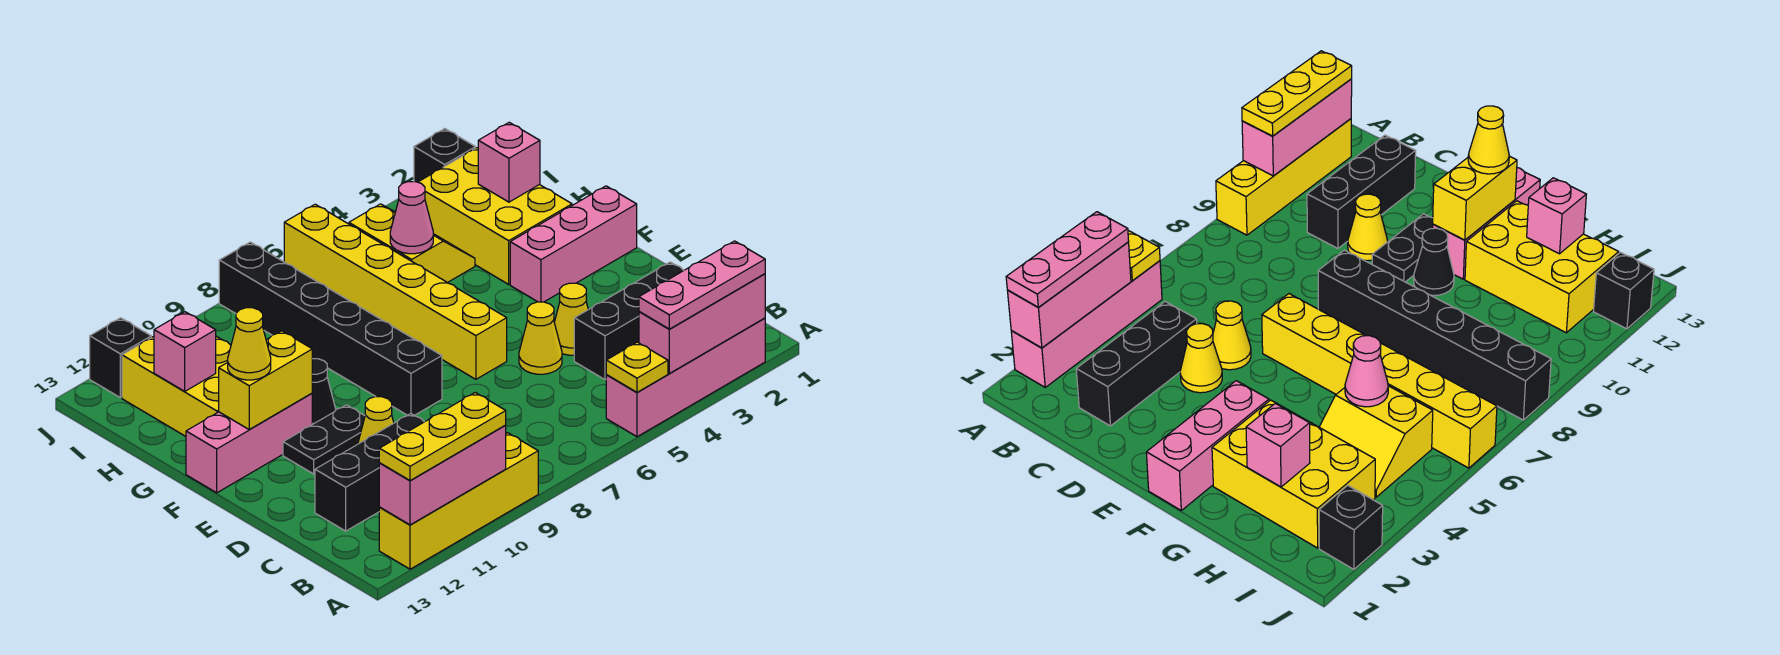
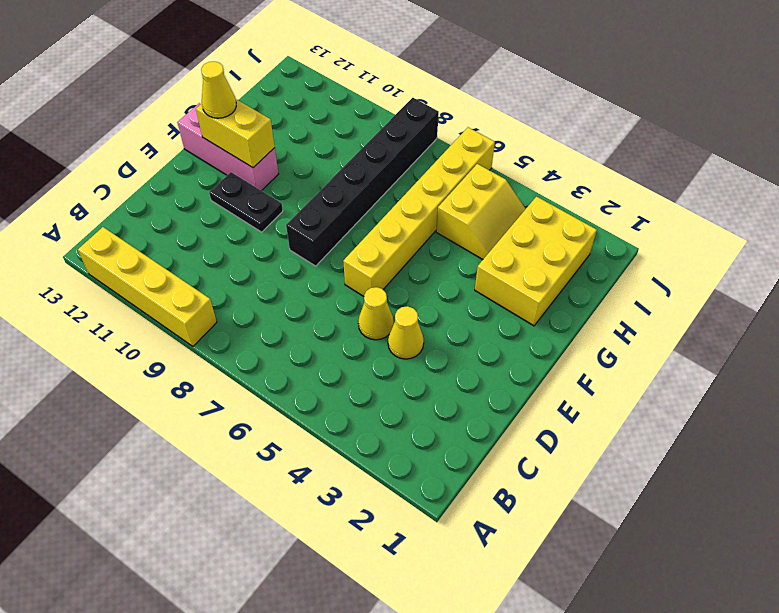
none -> pink 1x4 brick [606,318,765,437]
none -> black 1x3 brick [574,262,684,380]
none -> black 1x3 brick [315,414,425,531]

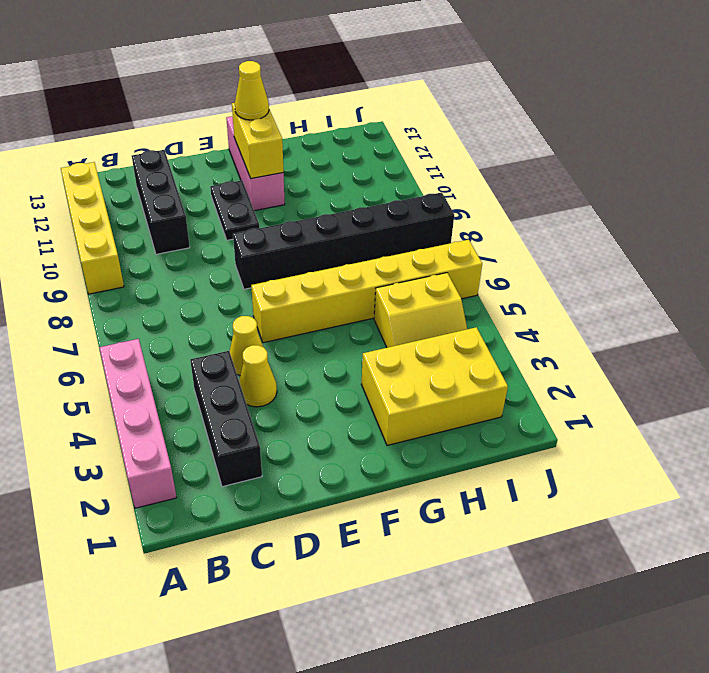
none -> yellow 1x1 cone [358,397,394,444]
none -> pink 1x3 brick [510,186,637,302]
none -> black 1x1 cone [312,359,336,424]

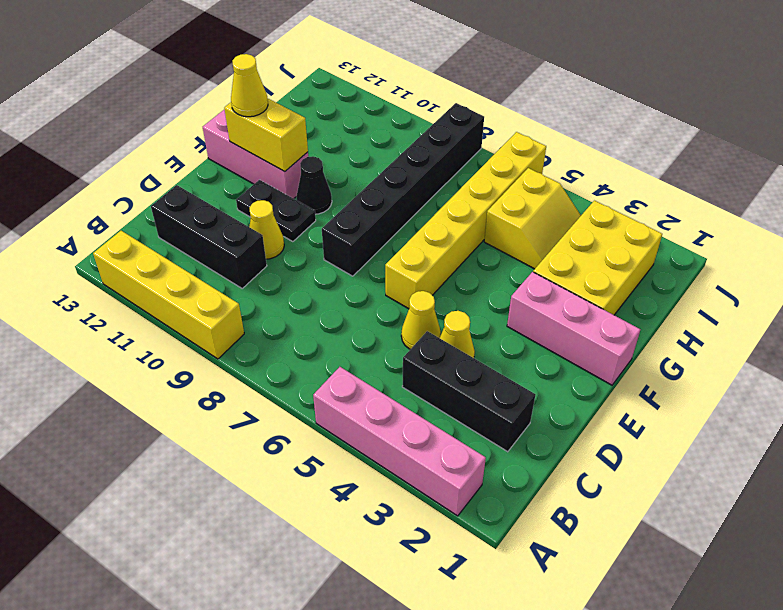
none -> yellow 2x3 brick [122,336,231,436]
none -> black 1x1 brick [414,129,475,182]
none -> black 1x1 brick [90,318,151,398]

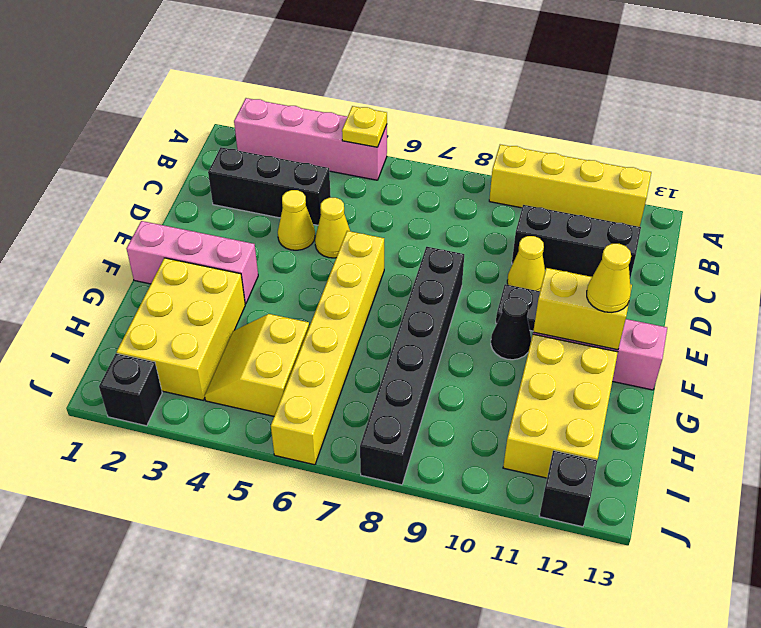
none -> pink 1x3 brick [639,274,765,373]
none -> pink 1x3 brick [379,425,506,525]
none -> pink 1x1 brick [478,122,540,202]

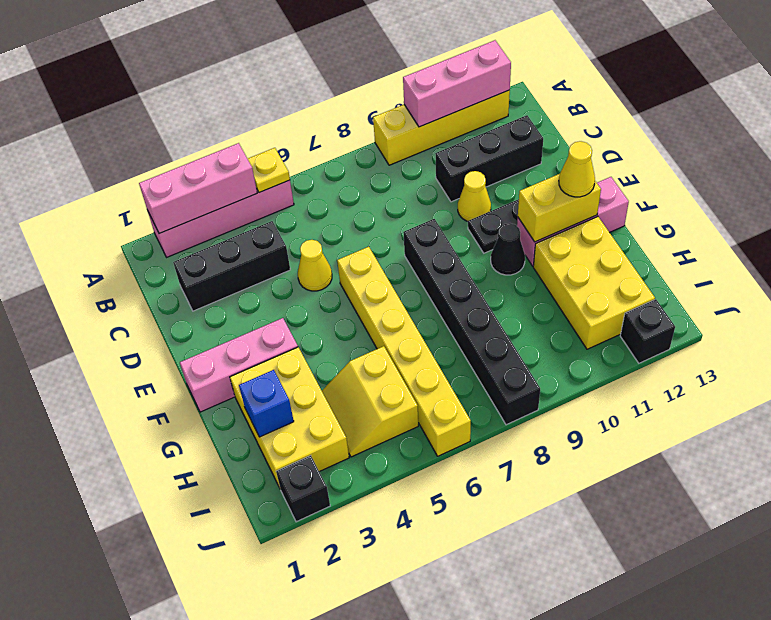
blue 1x1 brick [239,370,294,437] -> pink 1x1 brick [478,122,540,202]
none -> yellow 1x1 cone [554,283,588,355]
none -> pink 1x1 cone [390,182,433,254]
none -> pink 1x1 brick [154,312,216,391]

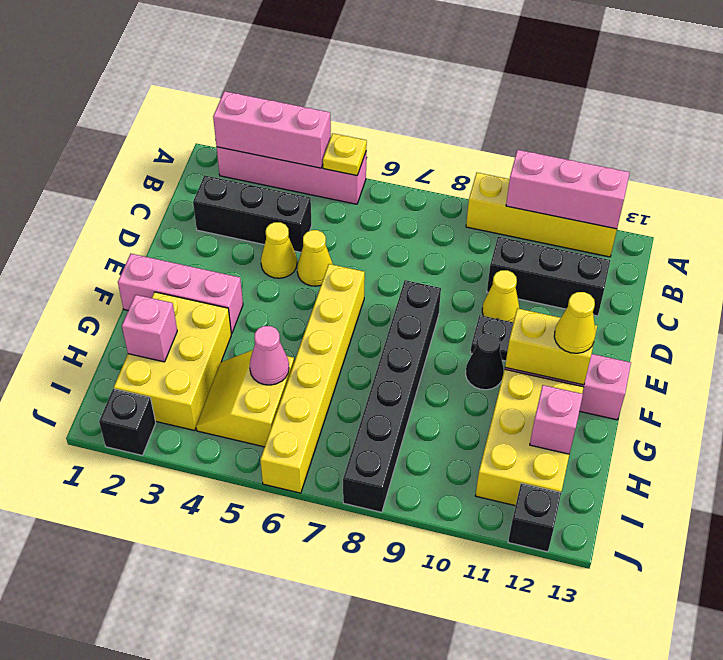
none -> pink 1x3 plate [639,241,765,329]
none -> yellow 1x3 plate [379,393,506,481]

